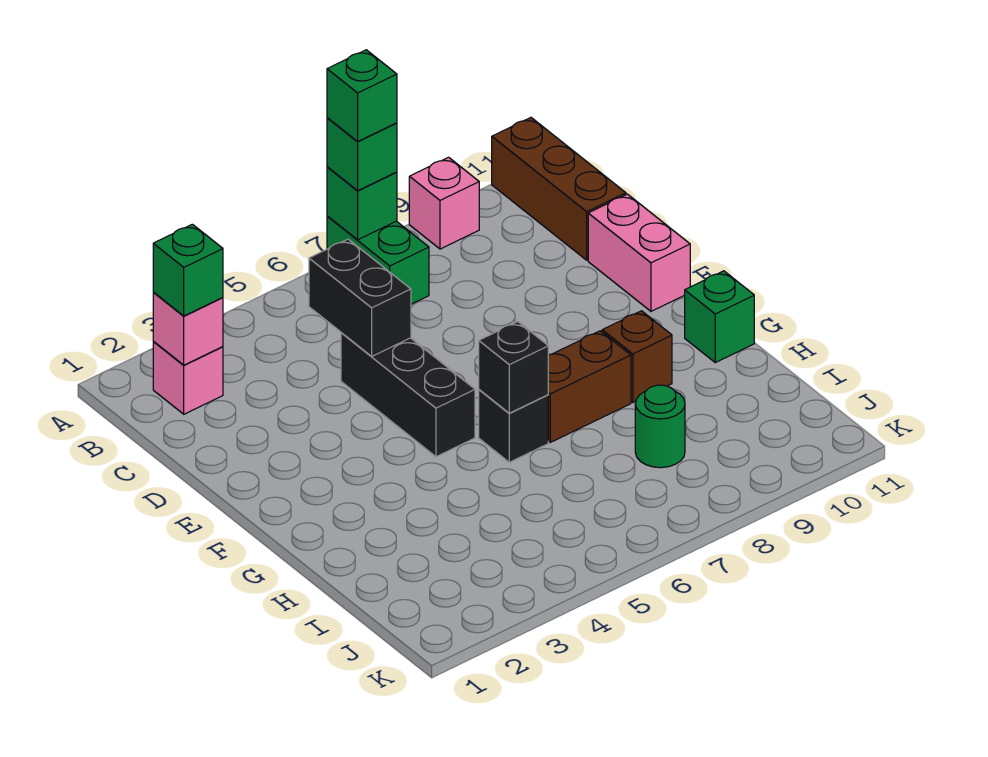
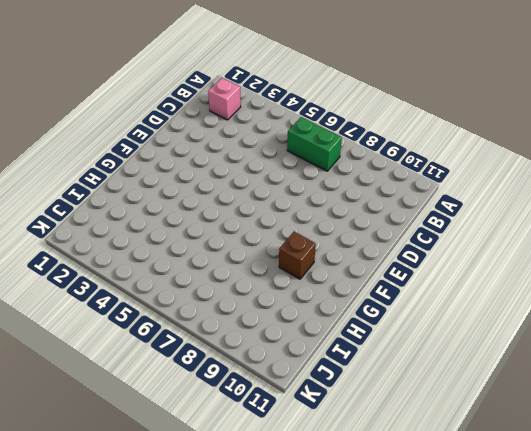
green 1x2 brick [287,117,342,171] -> green 1x2 brick turned to [327,216,429,304]
none -> pink 1x1 brick [409,157,479,249]
none -> brown 1x3 brick [492,118,626,260]
none -> black 1x3 brick [341,333,475,457]

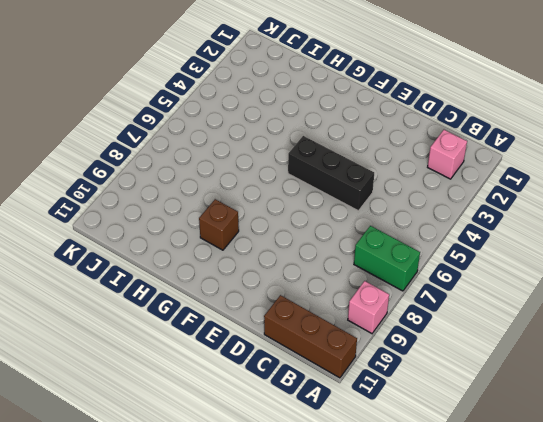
none -> pink 1x2 brick [588,194,690,311]
none -> black 1x1 brick [479,390,548,462]
none -> brown 1x2 brick [548,331,631,442]

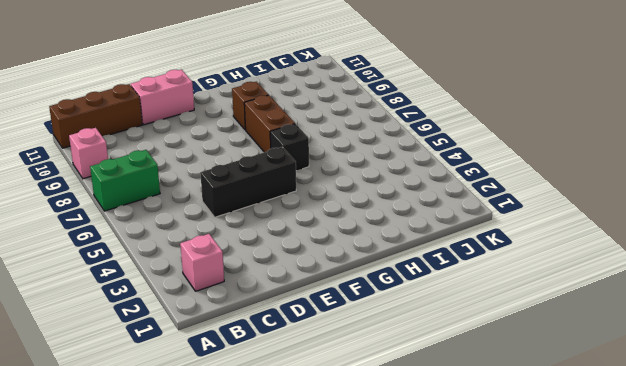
none -> green 1x1 brick [685,271,754,363]
none -> green 1x1 round brick [635,385,685,468]
none -> green 1x1 brick [327,167,397,240]

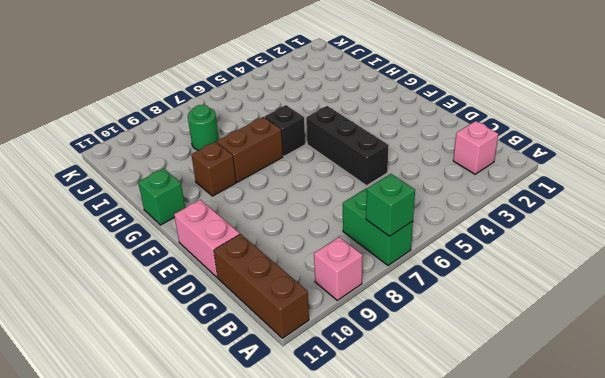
none -> pink 1x1 brick [153,293,223,365]
none -> black 1x2 brick [309,239,411,357]
none -> black 1x1 brick [479,322,548,413]

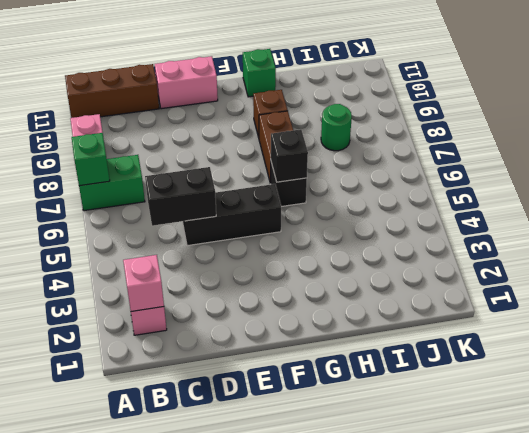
none -> green 1x1 brick [327,118,397,190]
none -> green 1x1 brick [153,224,223,316]
none -> green 1x1 brick [327,50,397,142]

